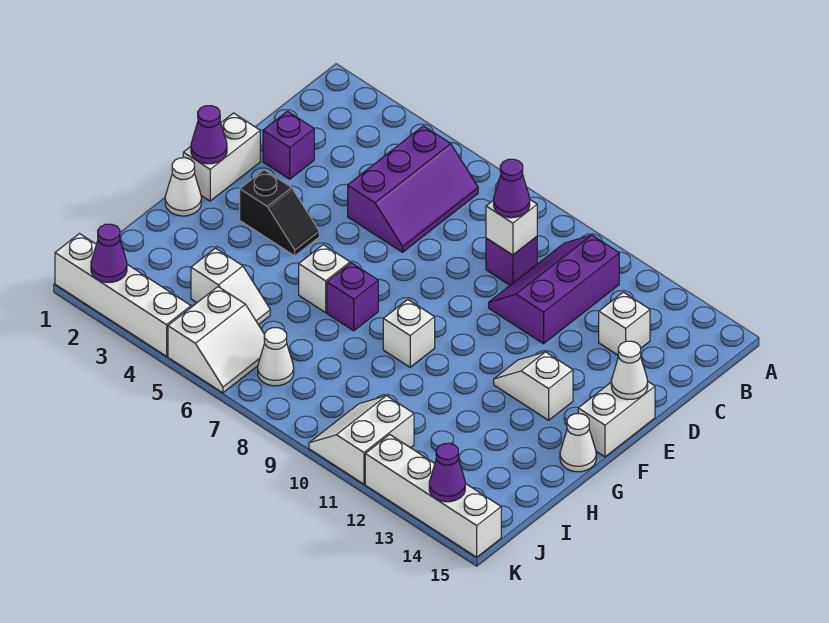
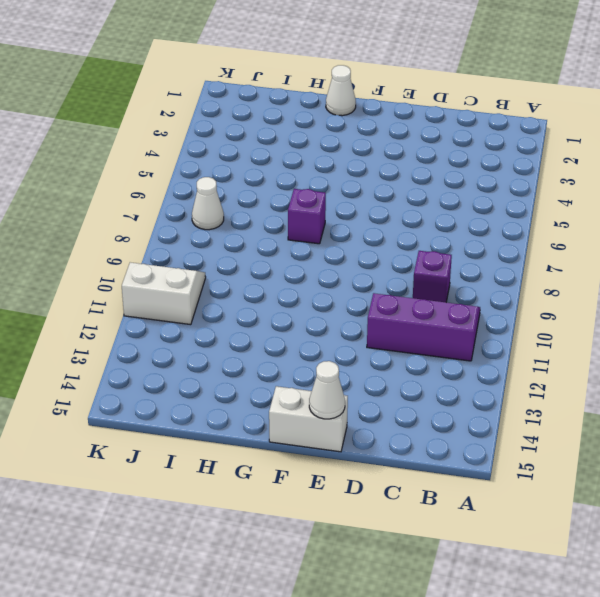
none -> purple 2x3 slope [348,126,478,252]
none -> white 1x1 brick [599,292,650,355]
none -> purple 1x1 brick [263,111,314,179]

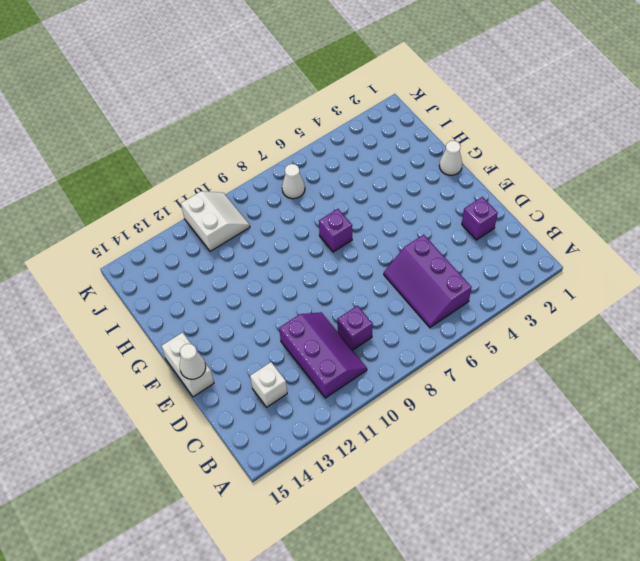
none -> white 1x2 brick [183,113,260,201]
none -> black 1x2 slope [240,170,319,256]
none -> white 1x2 slope [494,352,573,420]

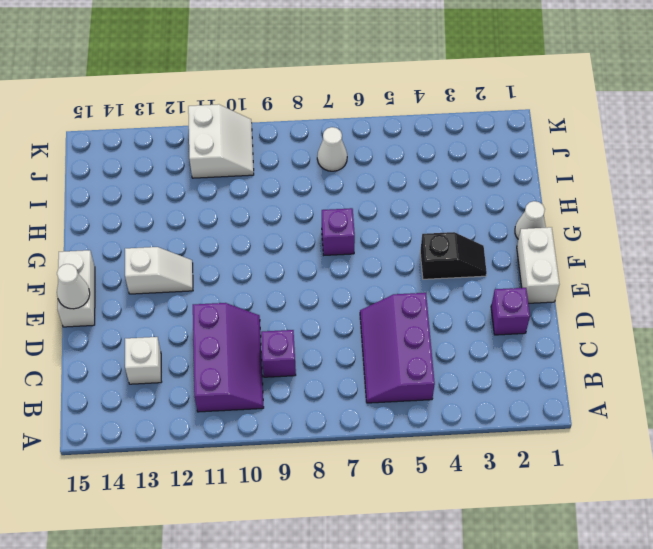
black 1x2 slope [420,232,487,279] -> black 1x2 slope turned to [240,170,319,256]
none -> white 1x1 brick [299,245,350,313]
none -> white 1x1 brick [383,299,435,367]
none -> white 1x1 cone [560,414,596,472]

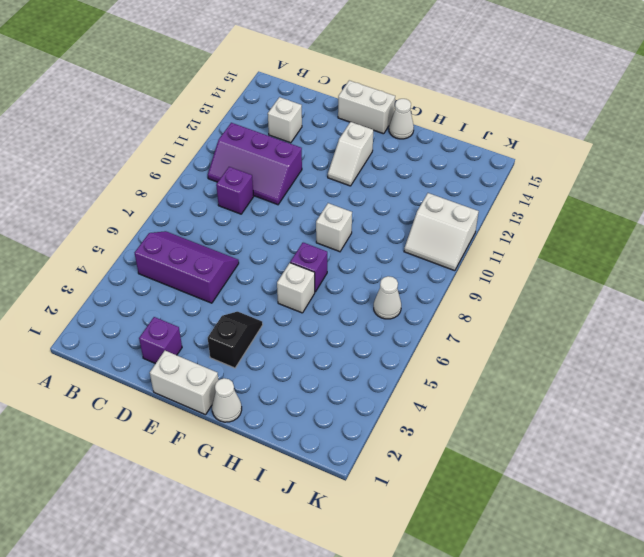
none -> white 1x2 slope [191,248,270,325]
none -> white 2x2 slope [168,287,265,393]
none -> white 1x4 brick [55,234,191,356]

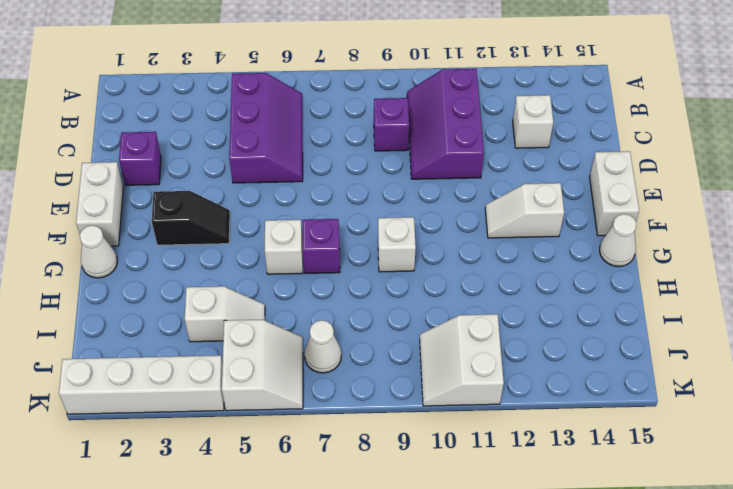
none -> white 1x4 brick [365,435,501,557]
none -> white 1x1 brick [486,200,537,255]
none -> white 1x1 cone [611,341,648,400]

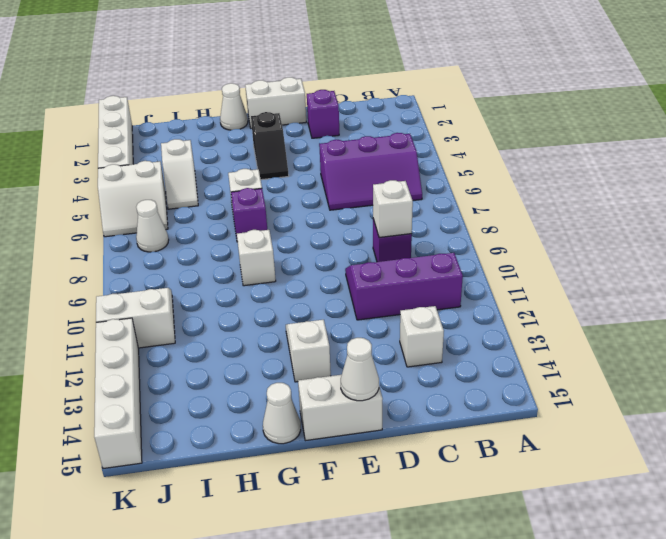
none -> purple 1x1 cone [191,106,227,164]
none -> purple 1x1 cone [91,224,127,282]
none -> purple 1x1 cone [429,443,465,502]

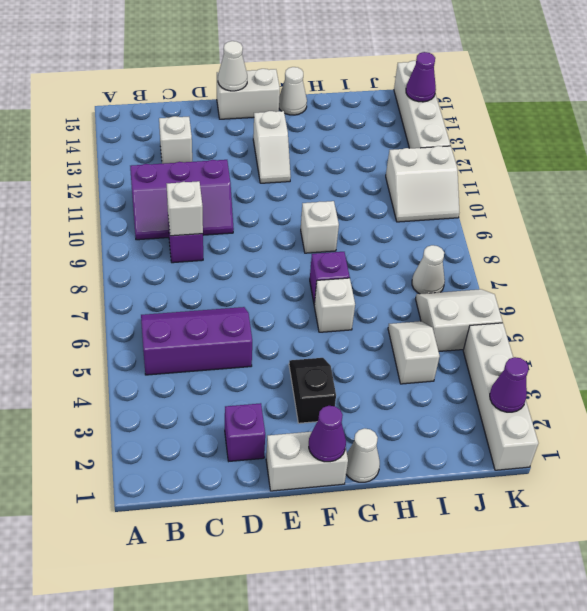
none -> purple 1x1 cone [494,159,530,218]

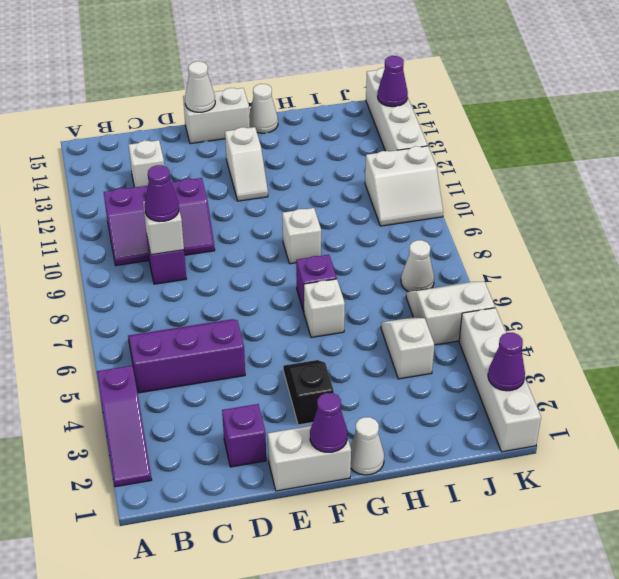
purple 1x3 slope [97,366,152,487] -> none

